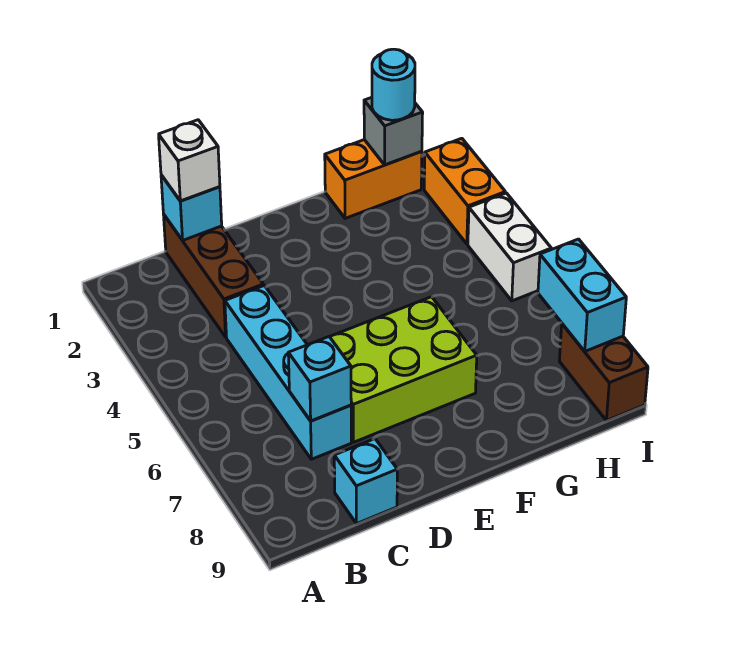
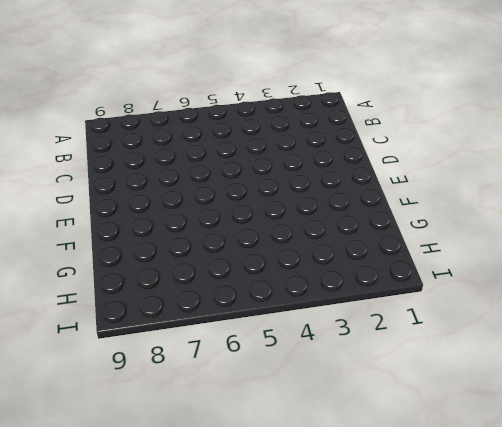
none -> brown 1x3 brick [163,214,263,337]
none -> cyan 1x4 brick [225,286,351,459]
none -> cyan 1x1 brick [334,439,397,524]

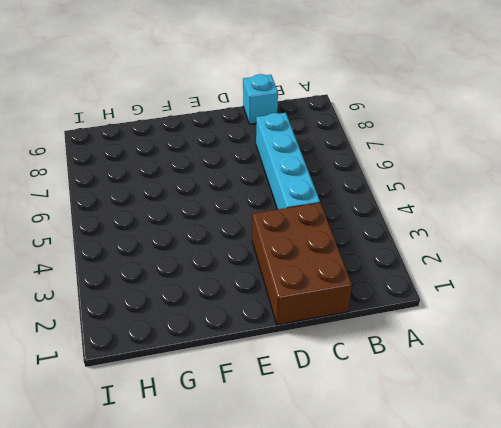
brown 2x3 brick [252,203,352,325] -> brown 1x3 brick [163,214,263,337]
none -> lime 2x3 brick [330,297,477,442]
none -> orange 1x2 brick [325,140,422,218]
none -> orange 1x2 brick [424,138,505,244]

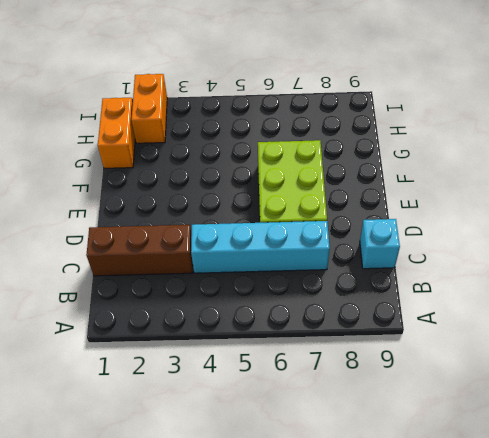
orange 1x2 brick [131,74,167,143] -> orange 1x2 brick turned to [424,138,505,244]
none -> white 1x2 brick [468,193,551,301]
none -> brown 1x2 brick [559,324,648,421]
none -> cyan 1x1 brick [161,175,222,240]

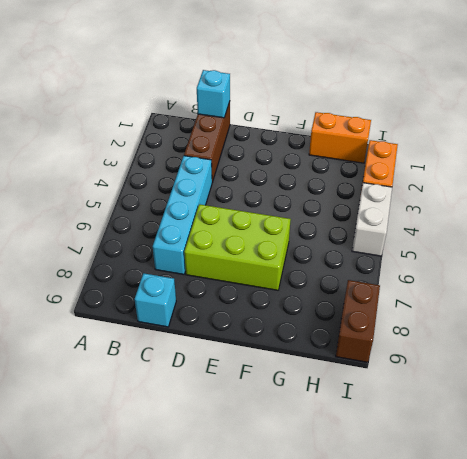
none -> cyan 1x1 brick [288,337,351,421]
none -> grey 1x1 brick [364,97,423,165]
none -> cyan 1x2 brick [538,239,626,351]

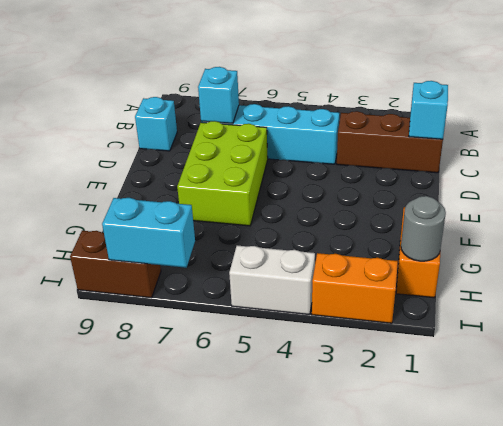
grey 1x1 round brick [401,196,446,261] -> grey 1x1 brick [364,97,423,165]
none -> white 1x1 brick [159,120,220,201]
none -> cyan 1x1 round brick [372,49,415,120]

